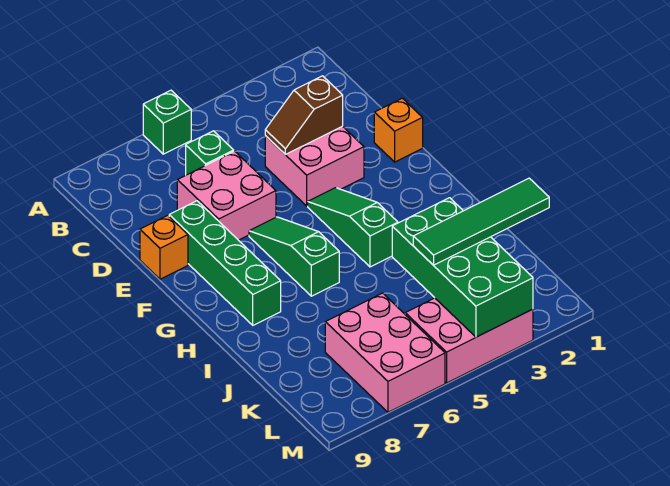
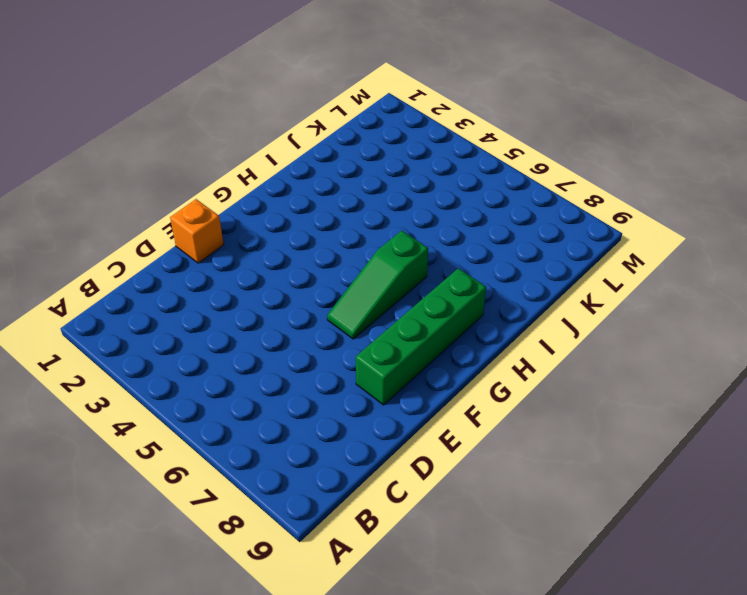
none -> green 1x1 brick [143,90,191,154]
none -> green 1x1 brick [186,131,234,175]
none -> pink 2x2 brick [265,126,364,206]

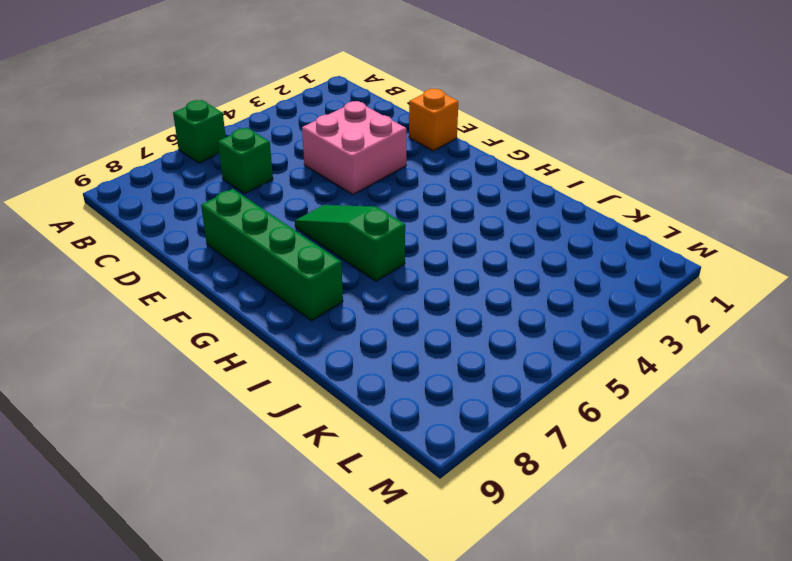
none -> pink 2x2 brick [177,151,276,240]
none -> orange 1x1 brick [140,215,188,279]
none -> green 1x3 slope [308,188,398,267]

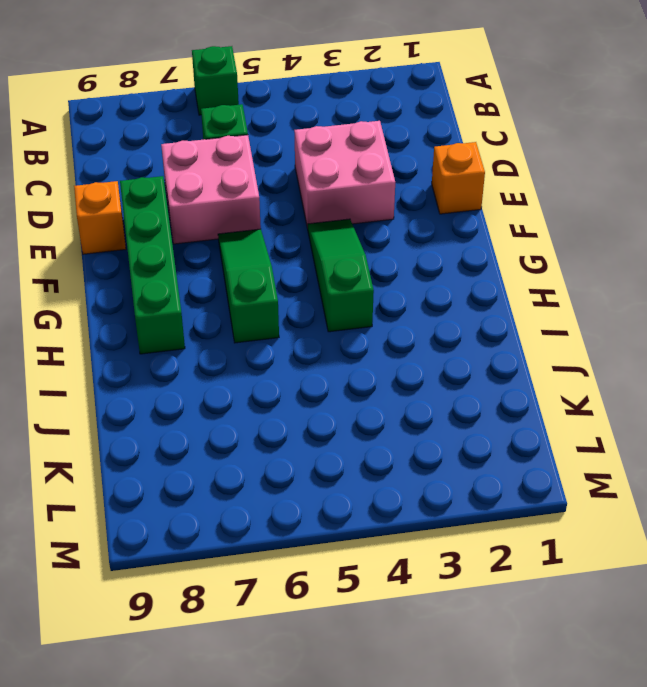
none -> pink 2x3 brick [325,293,445,412]
none -> pink 2x3 brick [405,298,533,383]
none -> brown 1x2 slope [265,76,343,154]

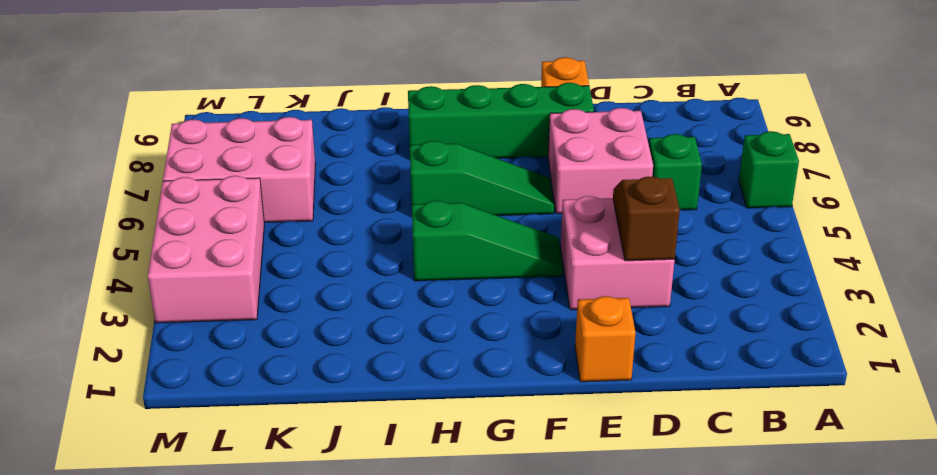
none -> green 2x4 brick [392,198,533,337]
none -> green 1x4 tile [413,178,549,265]

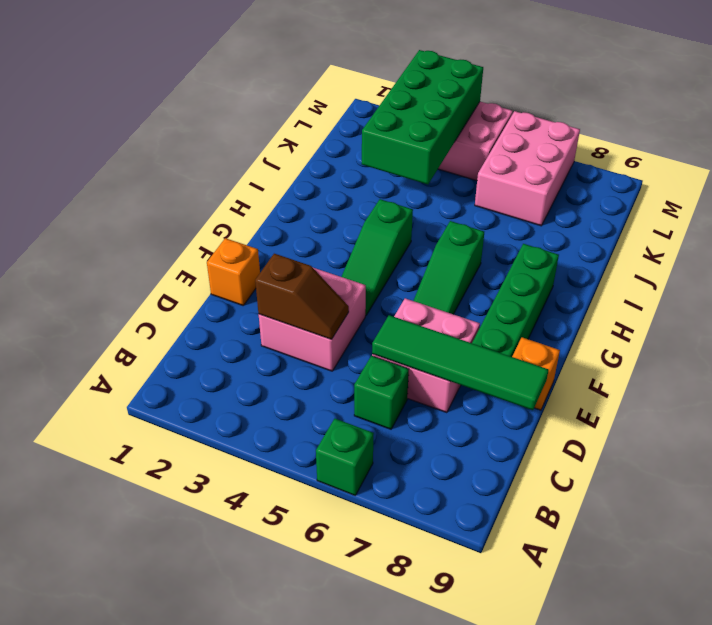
green 1x4 tile [372,315,548,410] -> green 1x4 tile moved to [413,178,549,265]

